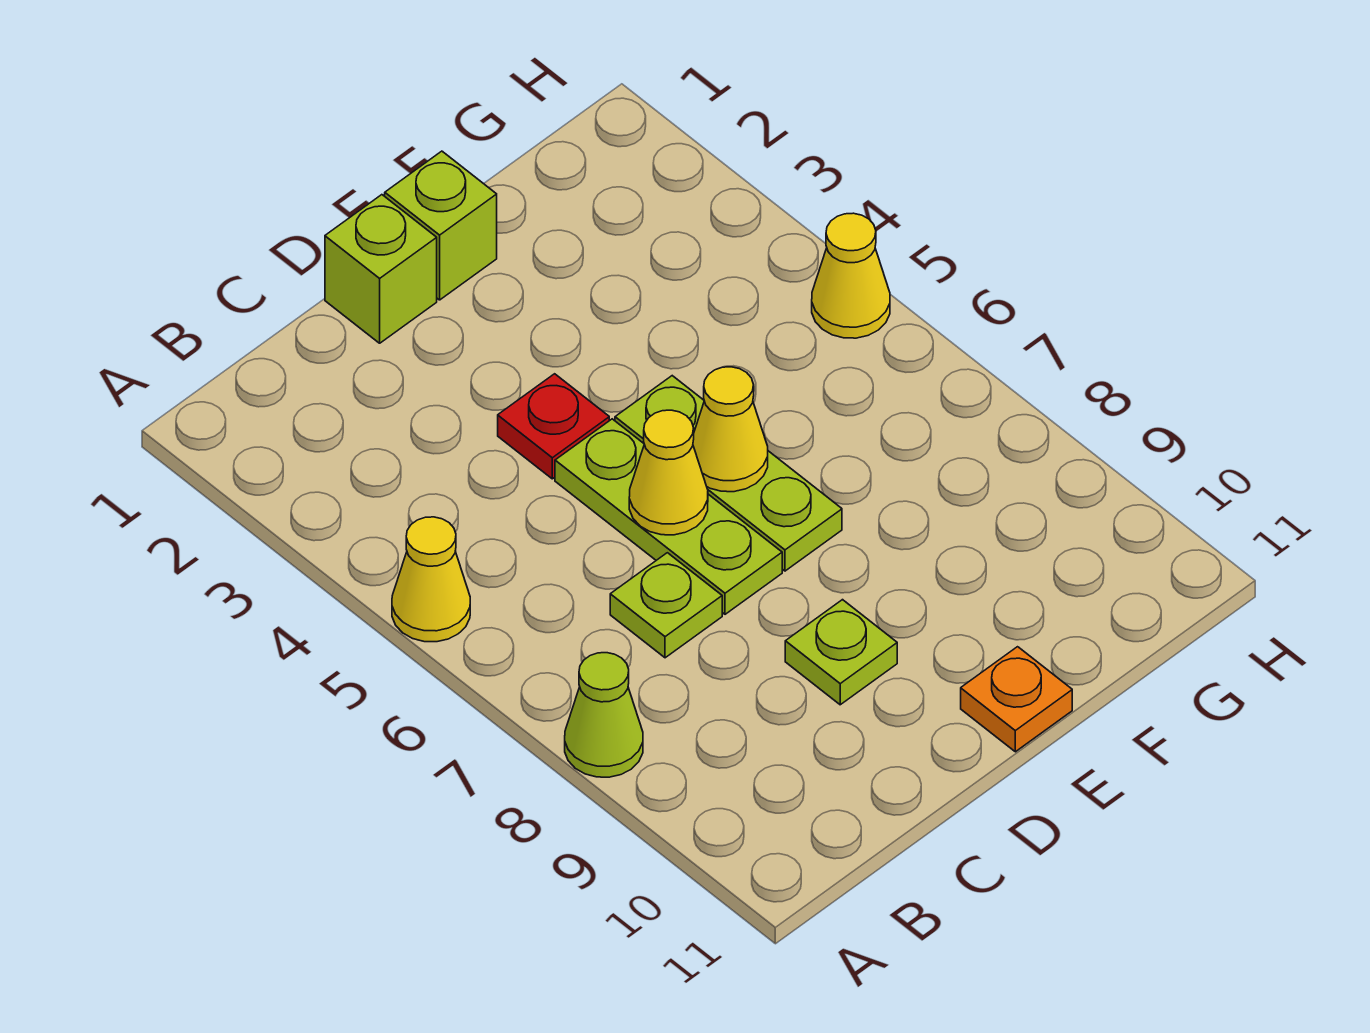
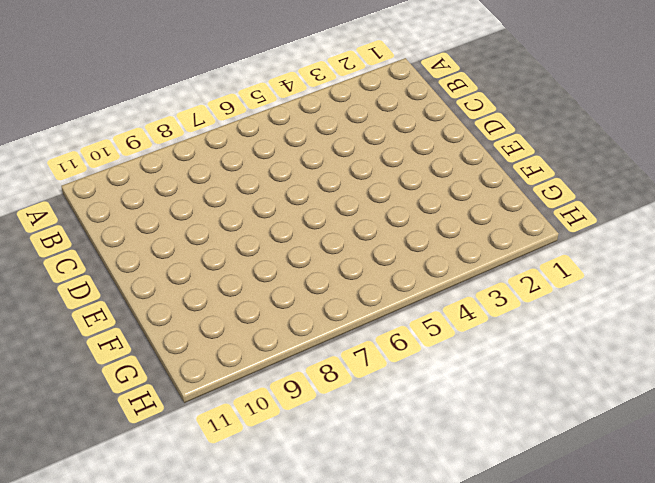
none -> yellow 1x1 cone [392,517,470,642]
none -> lime 1x1 cone [565,653,643,777]
none -> lime 1x1 plate [610,553,722,658]

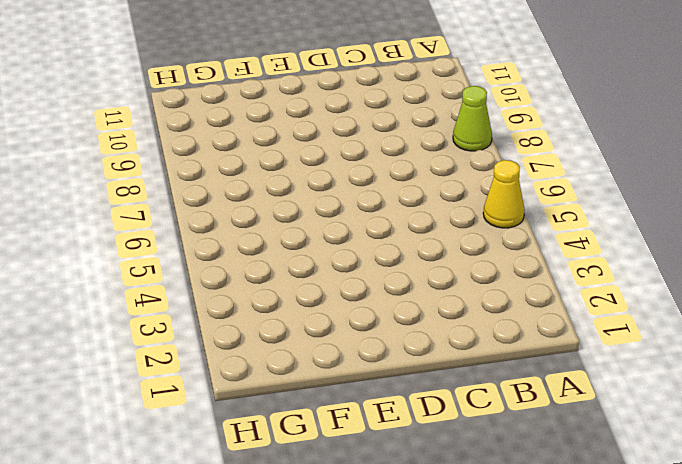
none -> lime 1x1 plate [610,553,722,658]
none -> lime 1x1 brick [325,195,437,343]
none -> red 1x1 plate [498,374,609,479]

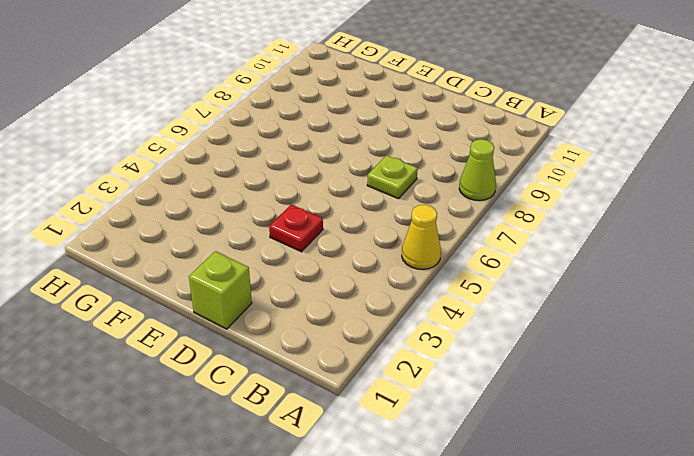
none -> lime 1x3 plate [555,419,782,614]
none -> lime 1x1 plate [785,600,897,705]
none -> lime 1x1 brick [385,151,497,300]

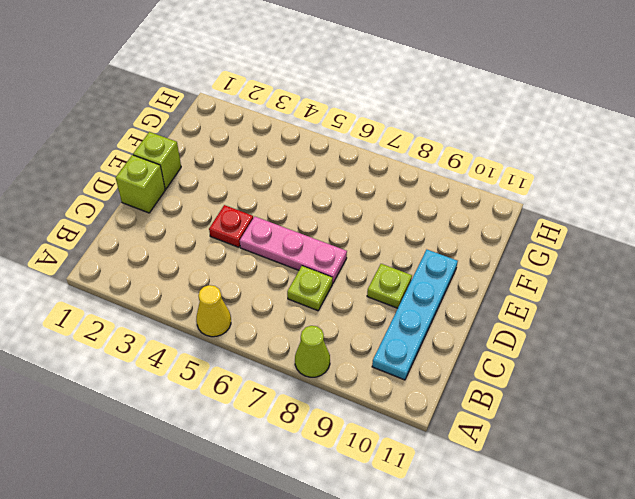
cyan 1x4 plate [372,250,458,380] -> none
pink 1x3 plate [240,217,347,283] -> lime 1x3 plate [555,419,782,614]
none -> lime 1x3 plate [615,376,842,571]
none -> orange 1x1 plate [961,647,1072,752]
none -> yellow 1x1 cone [812,213,890,338]

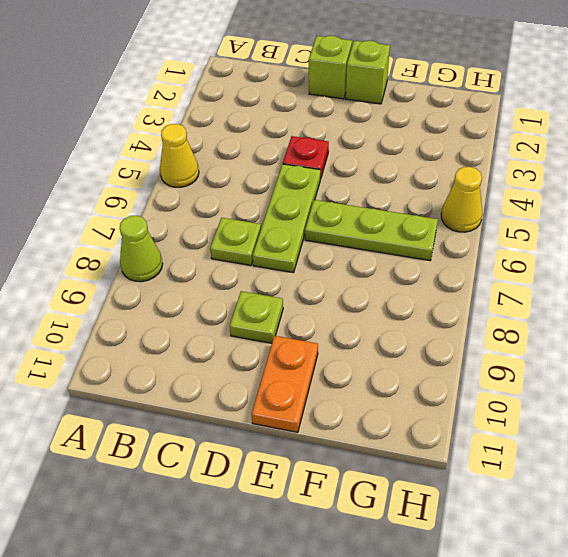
lime 1x3 plate [305,200,438,261] -> lime 1x3 plate turned to [615,376,842,571]
orange 1x2 plate [252,336,318,432] -> orange 1x1 plate [961,647,1072,752]
none -> yellow 1x1 cone [629,410,708,535]
none -> yellow 1x1 cone [693,367,768,492]

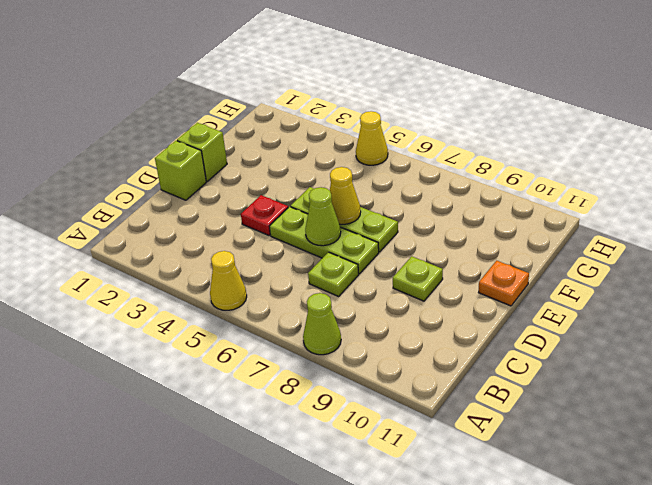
lime 1x1 cone [305,187,341,246] -> yellow 1x1 cone [629,410,708,535]

